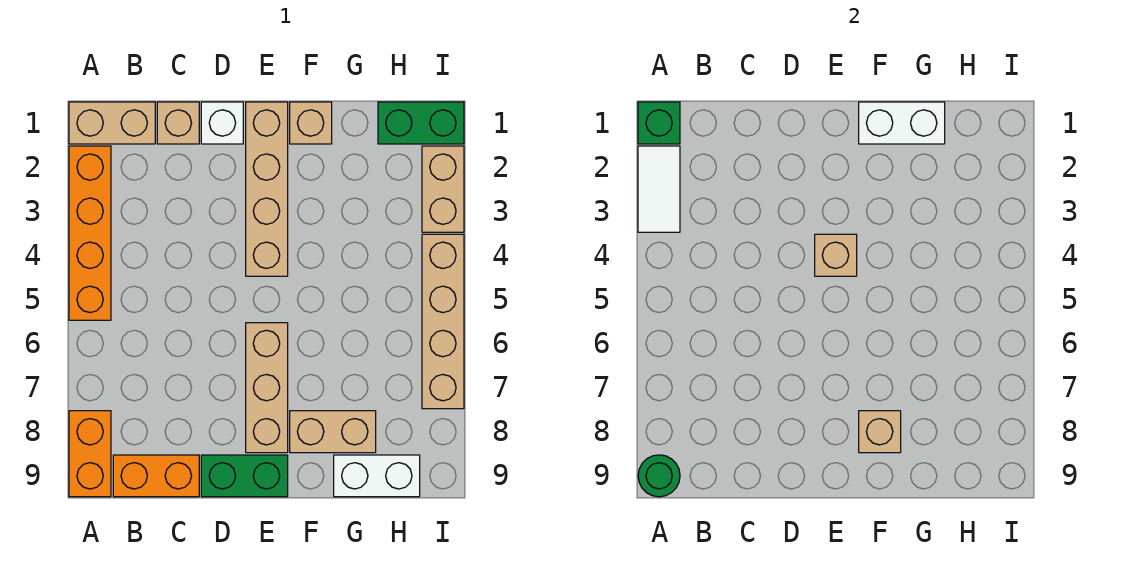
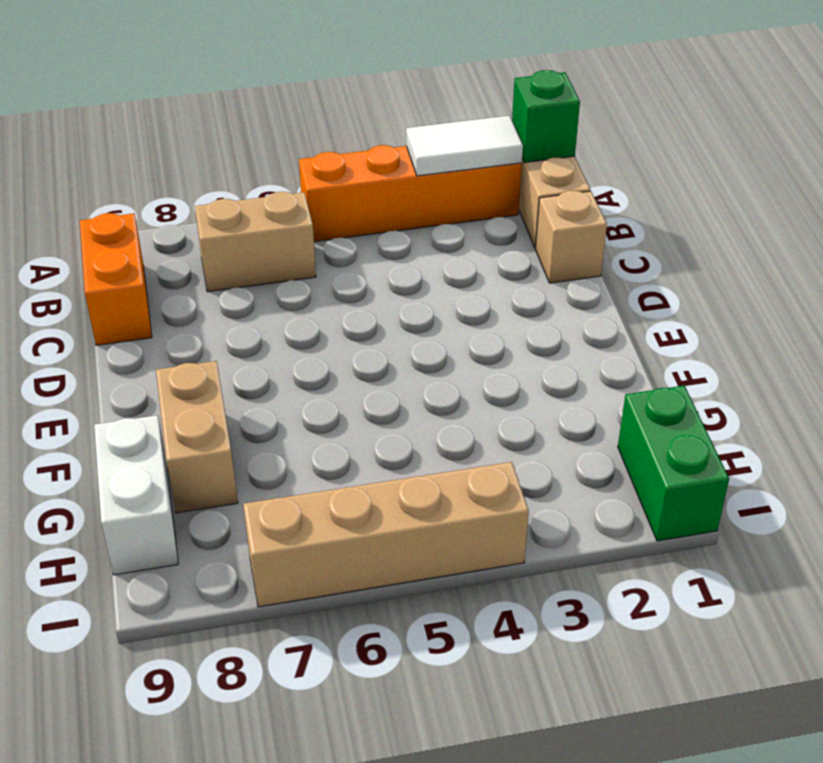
tan 1x2 brick [195,192,316,292] -> tan 1x2 brick moved to [422,146,464,232]
none -> orange 1x2 brick [69,411,111,497]
none -> white 1x1 brick [201,102,243,144]
none -> green 1x2 brick [201,455,288,497]

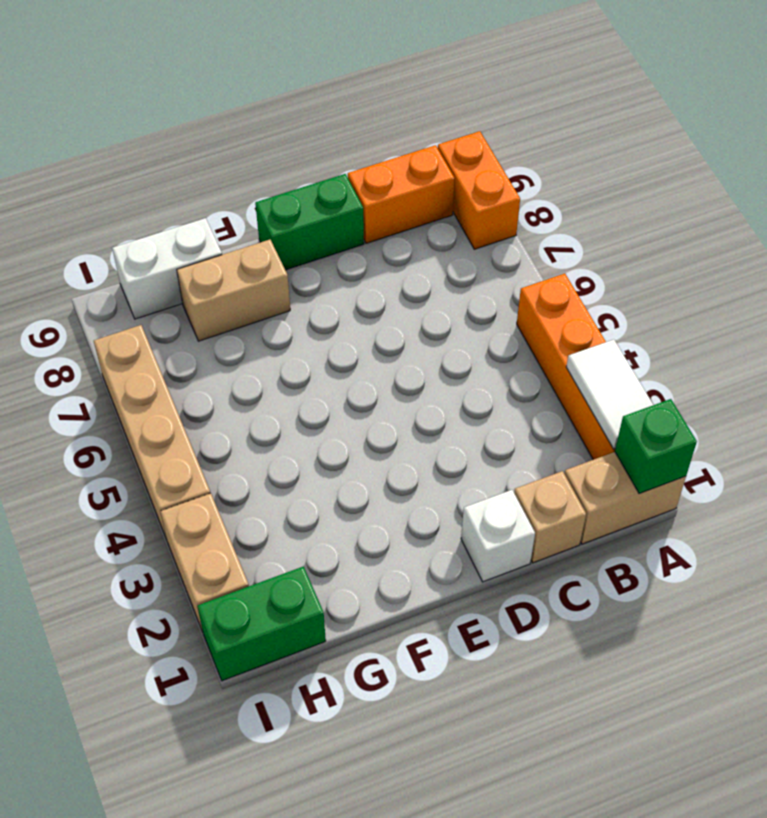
none -> tan 1x4 brick [246,102,288,276]
none -> tan 1x3 brick [246,323,288,453]
none -> tan 1x1 brick [290,102,332,144]

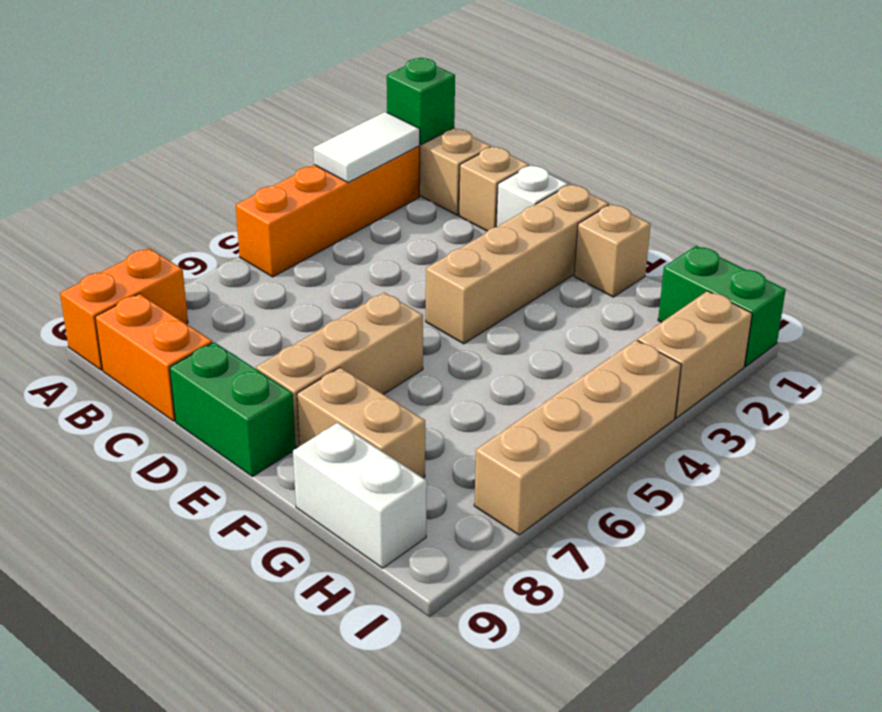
none -> green 1x1 round brick [638,455,680,497]
none -> tan 1x1 brick [815,234,857,276]
none -> white 1x2 brick [859,102,945,144]

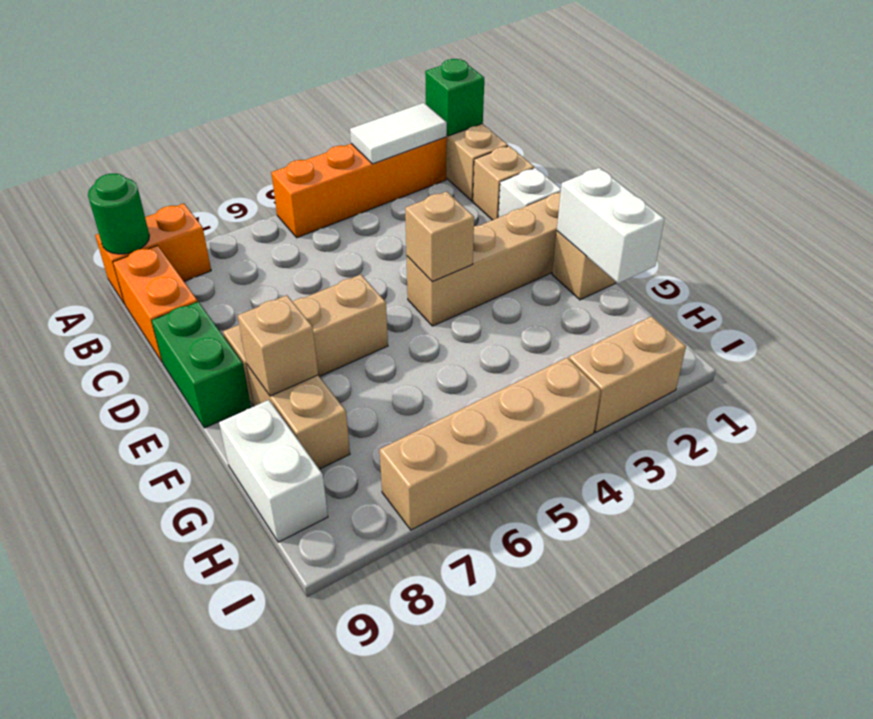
none -> green 1x2 brick [378,102,464,144]

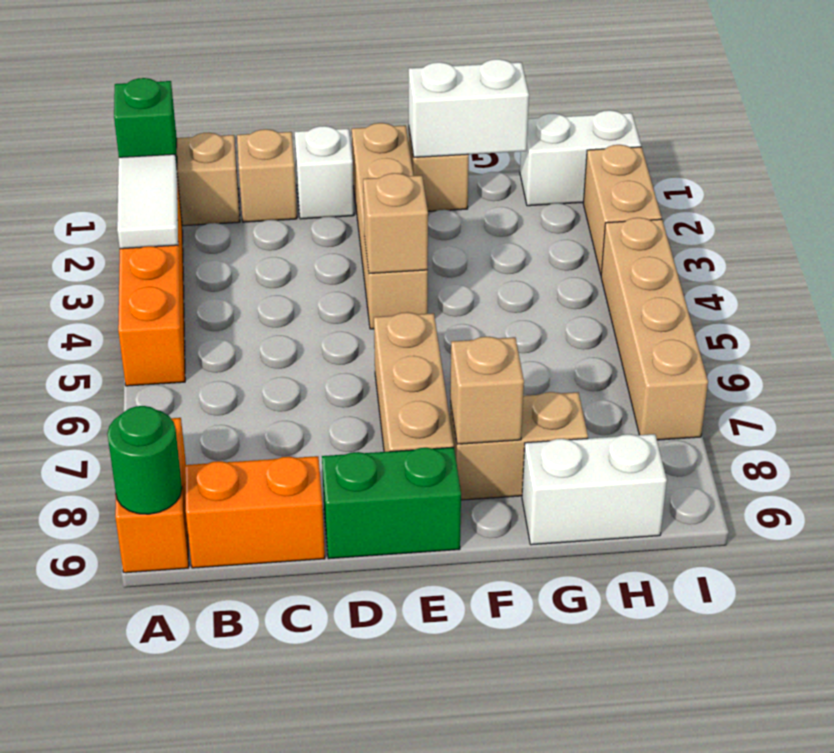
white 1x2 brick [520,110,641,206] -> green 1x2 brick [378,102,464,144]

